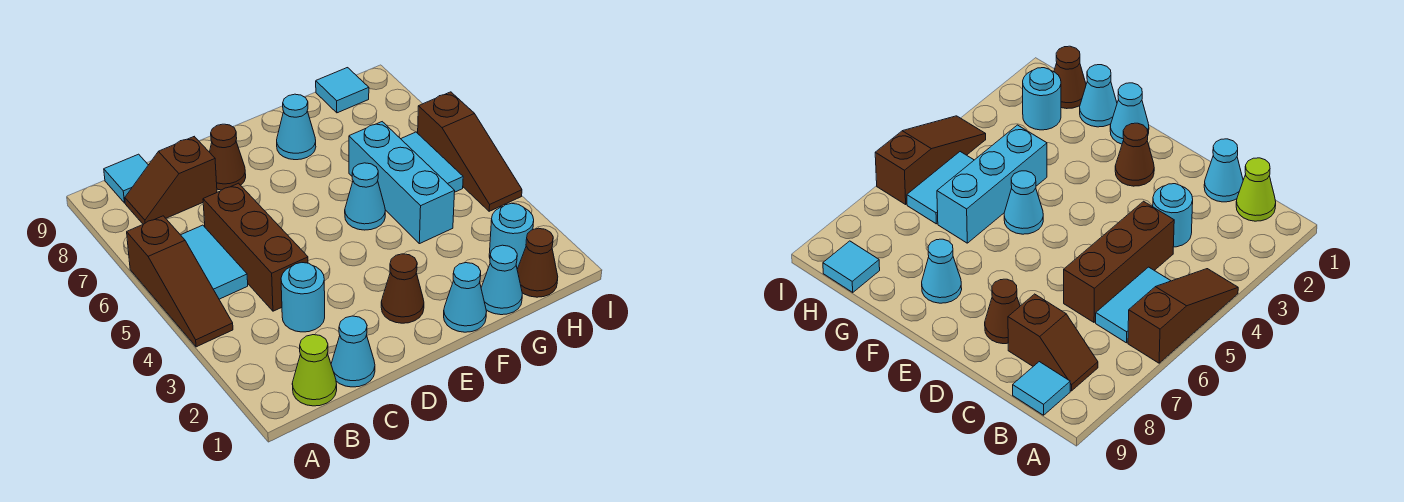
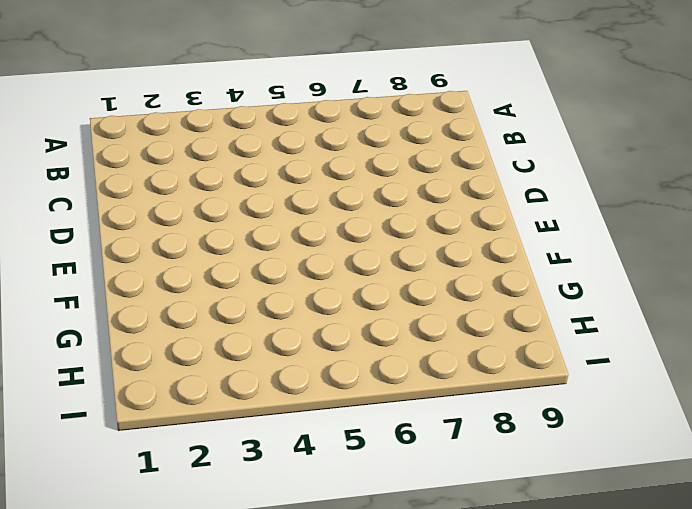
none -> brown 1x3 slope [127,216,233,347]
none -> lime 1x1 cone [292,335,337,406]
none -> cyan 1x2 tile [181,225,248,299]

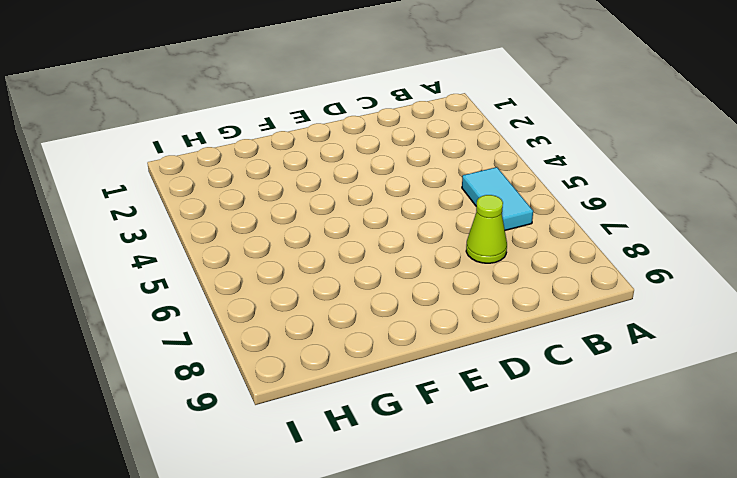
lime 1x1 cone [466,195,507,263] -> lime 1x1 cone moved to [292,335,337,406]
none -> brown 1x3 slope [127,216,233,347]
none -> brown 1x2 slope [125,137,217,224]
none -> cyan 1x1 tile [104,154,148,203]

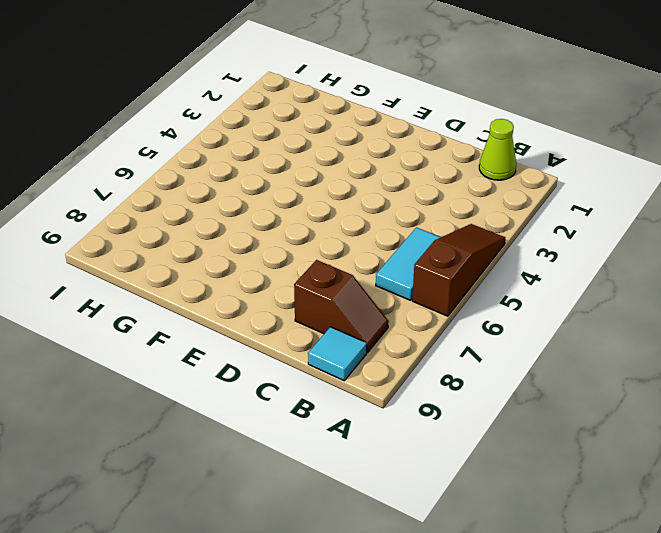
none -> cyan 1x1 cone [331,316,375,387]
none -> cyan 1x1 round brick [281,263,325,332]
none -> brown 1x3 brick [203,183,308,311]

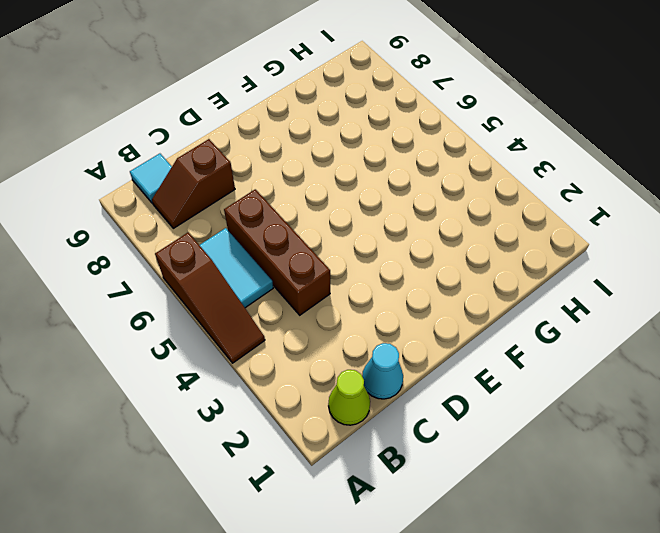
none -> cyan 1x1 round brick [281,263,325,332]
none -> brown 1x1 cone [210,124,246,190]
none -> brown 1x1 cone [381,254,424,323]

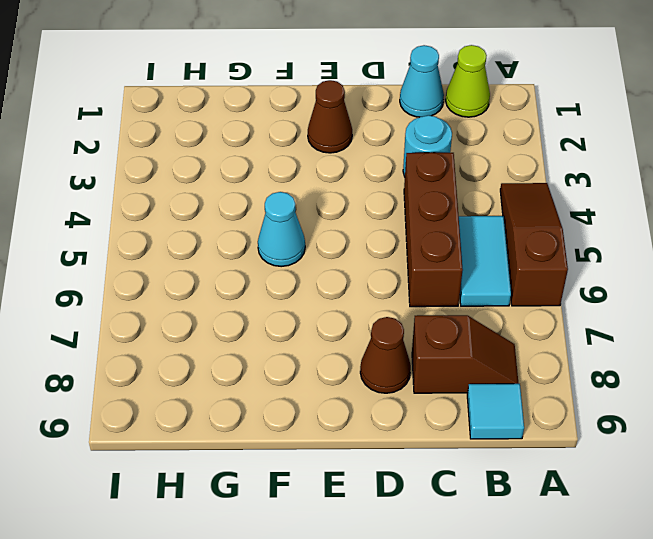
none -> cyan 1x1 cone [444,263,487,332]
none -> cyan 1x1 cone [277,94,316,160]
none -> cyan 1x1 cone [481,245,522,315]

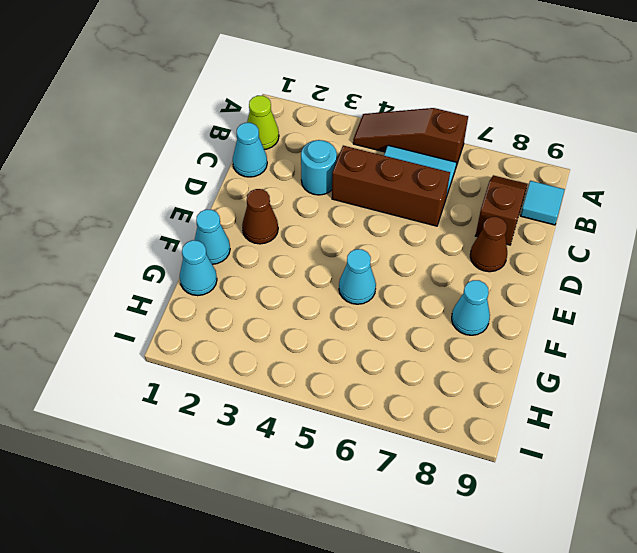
none -> cyan 1x3 brick [349,122,455,244]
none -> brown 1x1 cone [517,228,558,297]
none -> cyan 1x1 round brick [489,203,534,269]

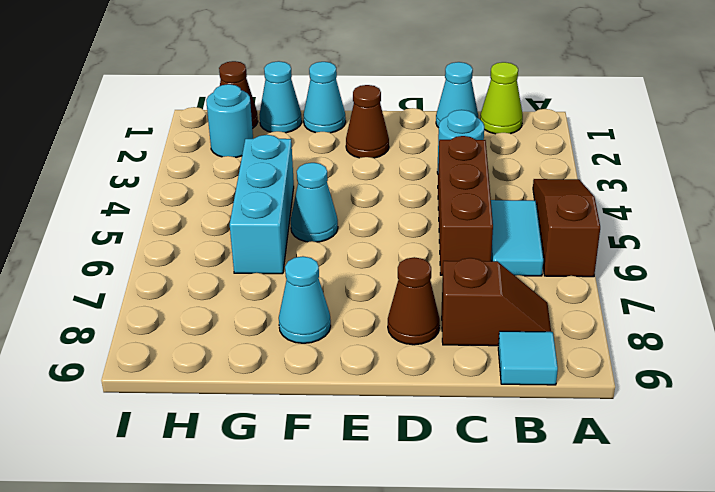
none -> cyan 1x2 tile [401,132,463,192]
none -> cyan 1x1 tile [316,68,369,113]
none -> brown 1x3 slope [418,92,522,211]

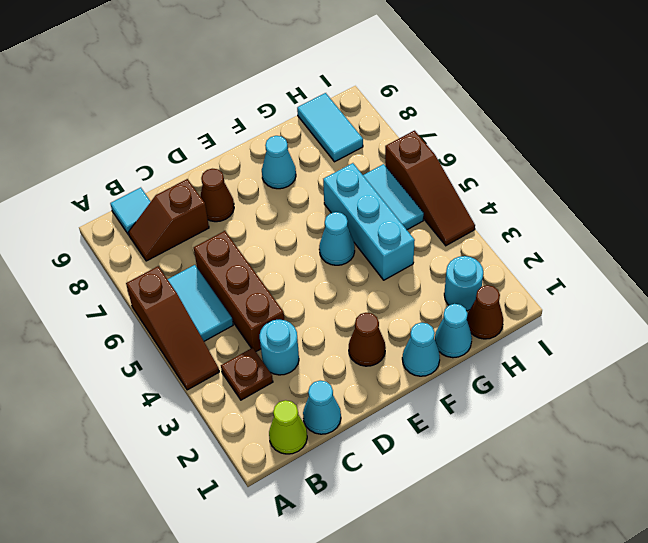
brown 1x1 plate [221,348,273,400] -> none
cyan 1x2 tile [297,93,363,162] -> cyan 1x1 tile [316,68,369,113]

